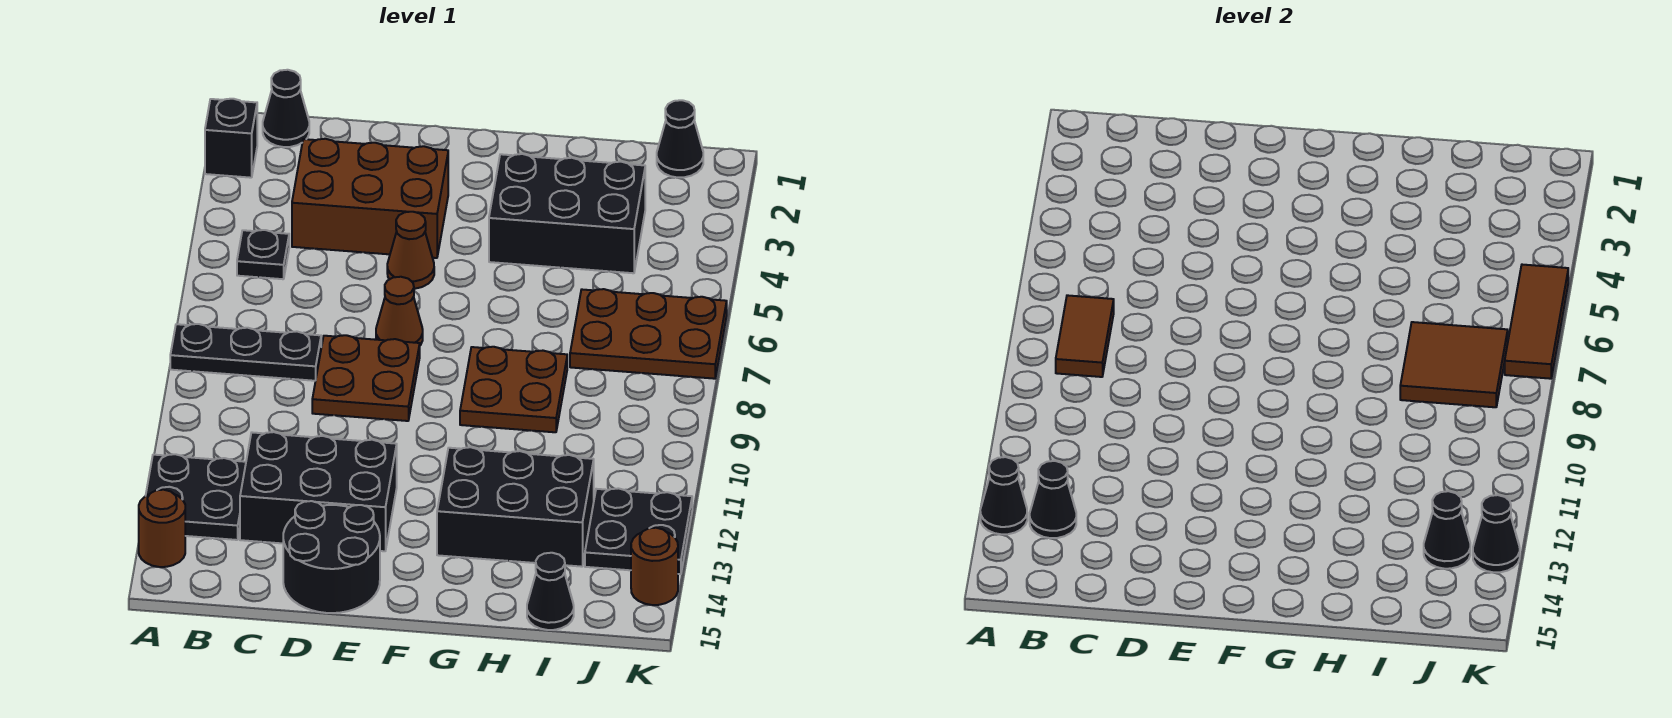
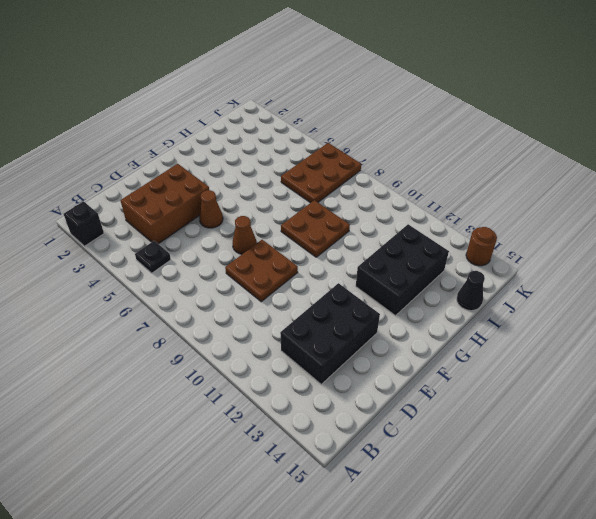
none -> black 1x3 plate [170,324,321,381]
none -> black 2x2 plate [146,454,246,540]
none -> brown 1x1 round brick [139,490,185,567]

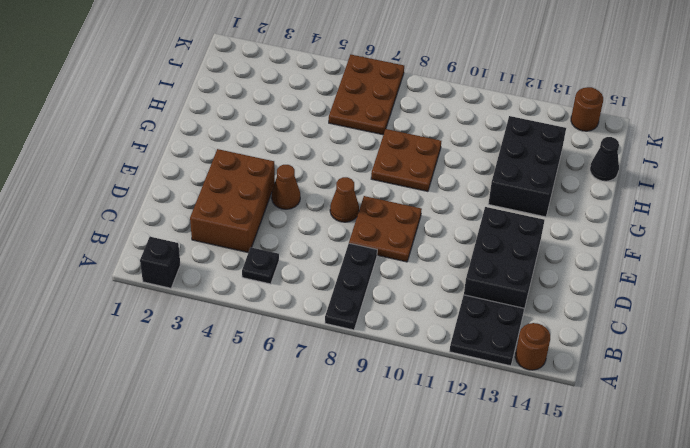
none -> black 1x1 cone [263,70,309,147]
none -> black 2x2 round brick [283,501,380,613]
none -> black 2x3 brick [489,154,645,273]

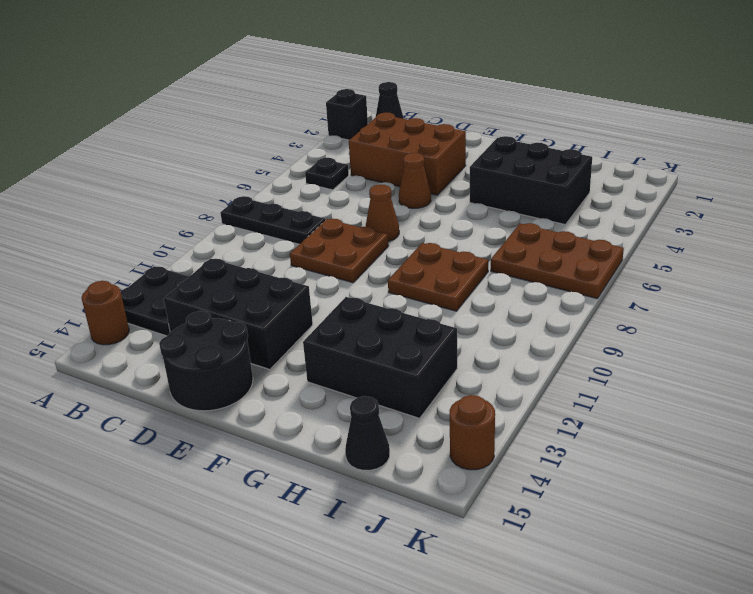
none -> black 1x1 cone [657,100,703,178]
none -> black 2x2 plate [585,488,692,574]
none -> black 1x1 cone [980,457,1027,534]

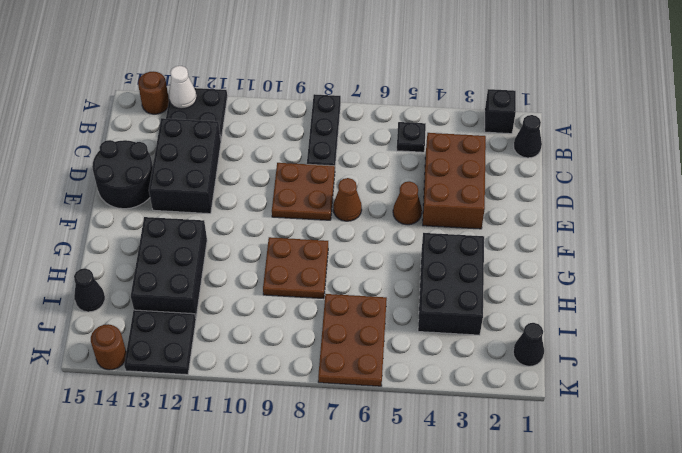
white 1x1 cone [169,66,197,109] -> black 1x1 cone [980,457,1027,534]
none -> brown 1x2 tile [1056,295,1114,377]
none -> black 1x1 cone [1030,461,1076,538]
none -> brown 2x2 tile [1400,322,1508,407]

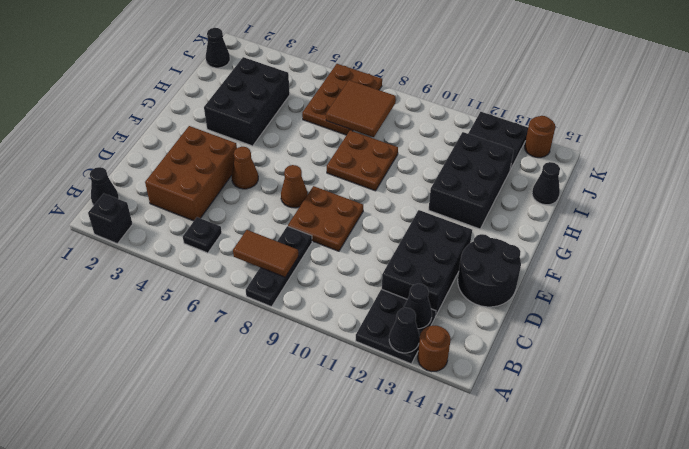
none -> black 1x1 cone [1424,491,1470,569]
none -> brown 1x3 tile [1505,265,1568,379]
none -> black 1x1 cone [1473,495,1520,572]

